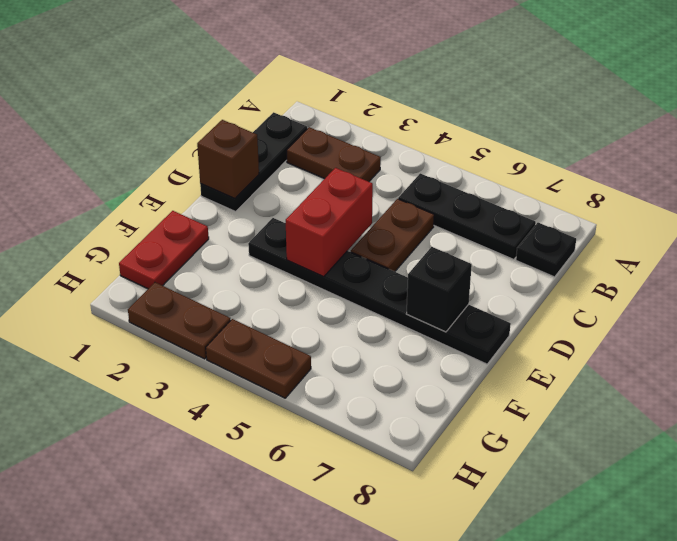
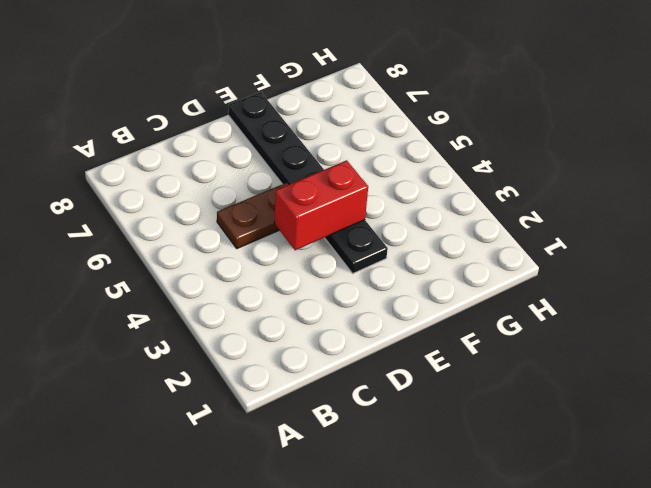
none -> black 1x3 plate [200,112,307,212]
none -> brown 1x2 plate [287,127,381,182]
none -> black 1x3 plate [398,173,536,259]

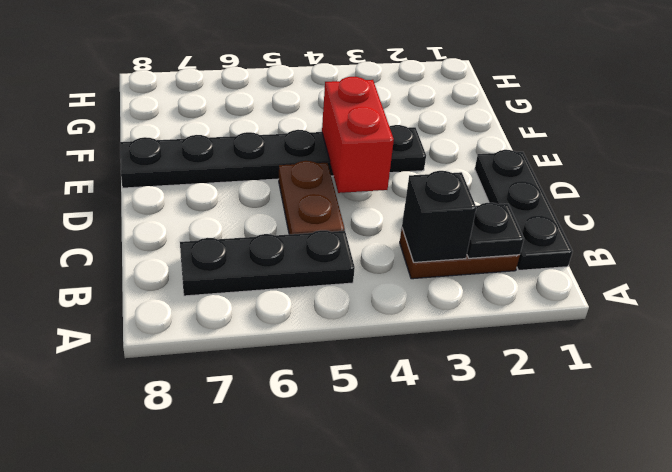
black 1x1 plate [467,203,524,258] -> black 1x1 plate moved to [516,223,576,277]
black 1x1 brick [402,171,476,262] -> black 1x1 brick moved to [406,247,472,332]
none -> red 1x2 plate [119,211,209,289]
none -> brown 1x2 plate [128,282,231,359]
none -> brown 1x2 plate [206,319,311,398]

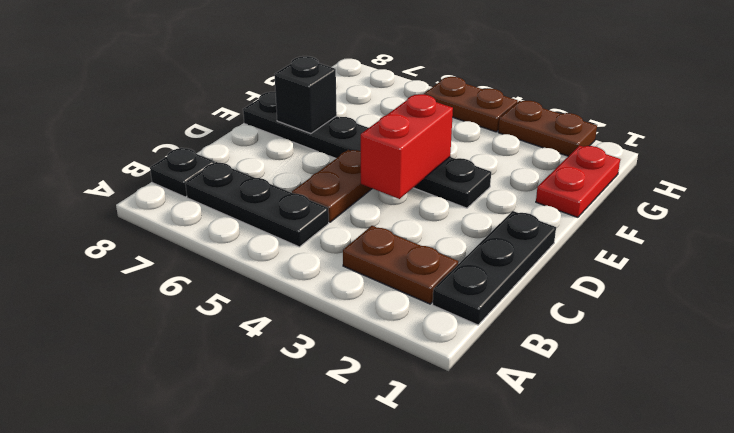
none -> brown 1x1 brick [197,120,259,198]

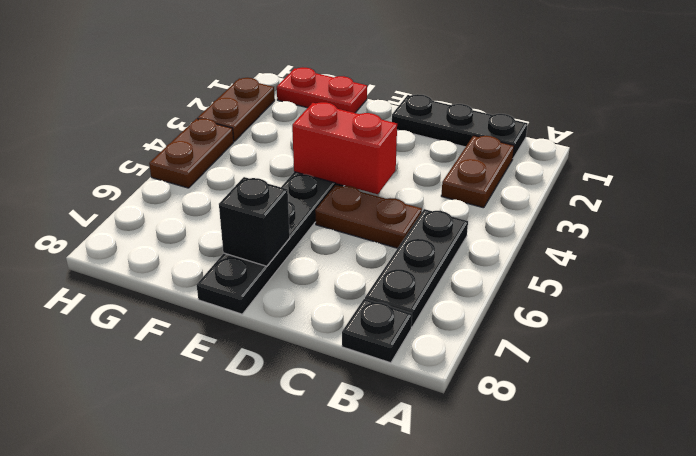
none -> brown 1x1 brick [197,120,259,198]

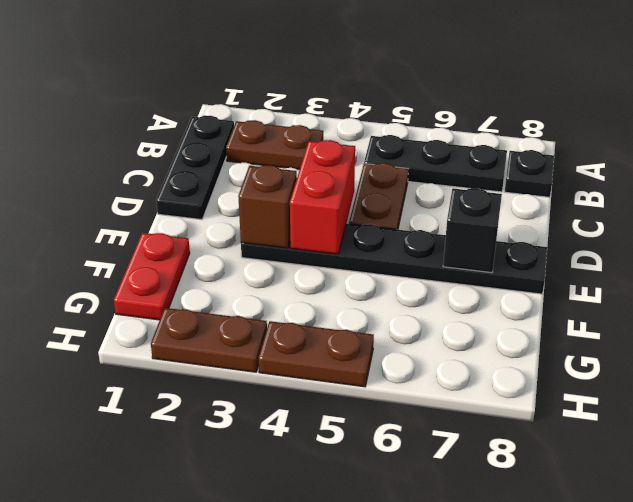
brown 1x1 brick [238,165,297,248] -> brown 1x1 brick moved to [197,120,259,198]

